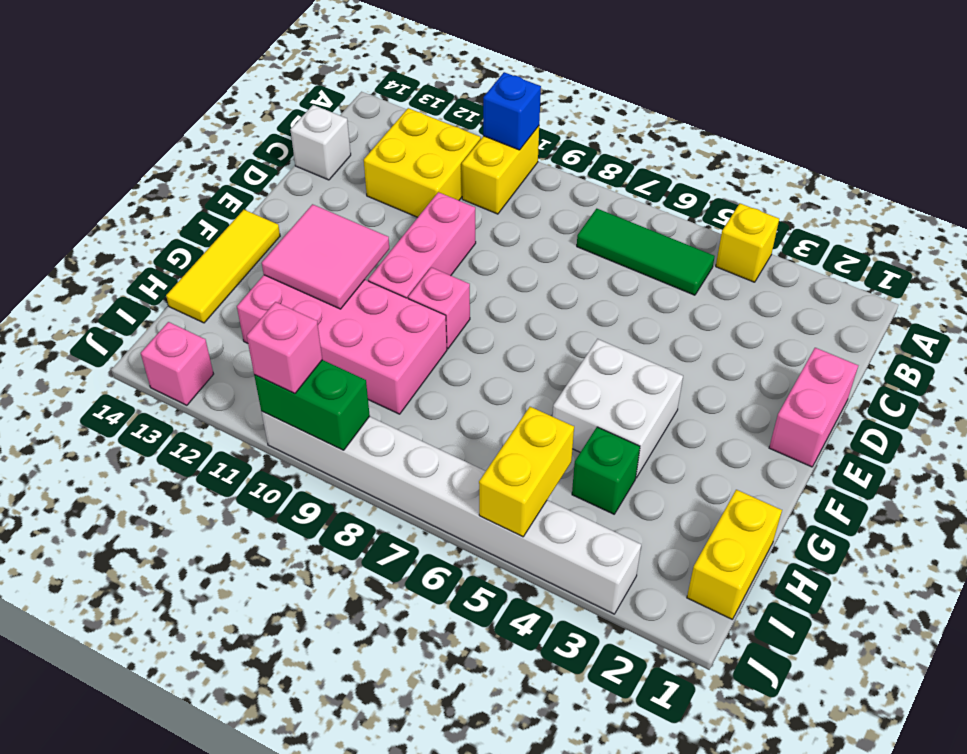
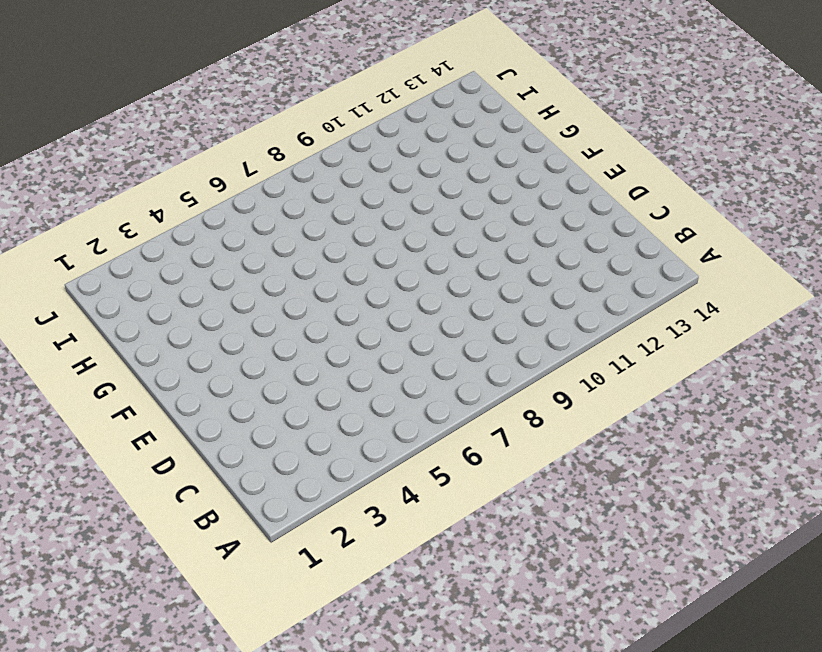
none -> yellow 1x1 brick [716,203,779,282]
none -> yellow 1x2 brick [462,126,539,214]
none -> green 1x3 tile [577,209,715,295]

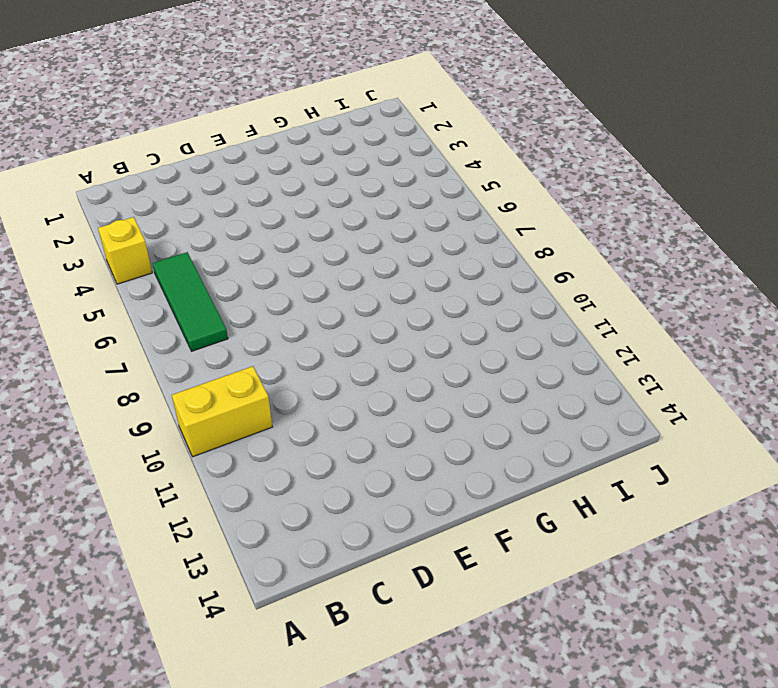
none -> yellow 2x2 brick [364,108,481,217]
none -> white 1x1 brick [290,105,351,180]
none -> pink 1x2 brick [769,348,858,467]

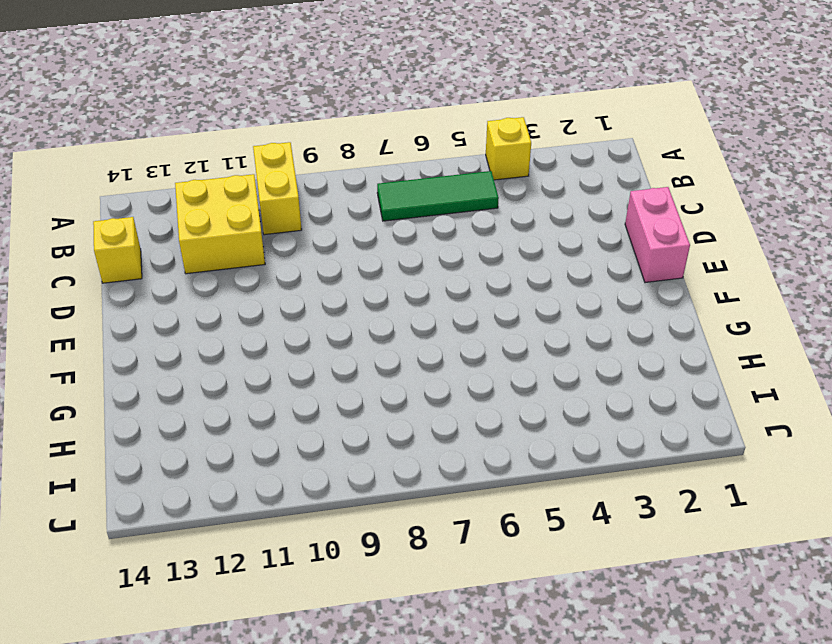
yellow 1x1 brick [93,217,142,283] -> white 1x1 brick [290,105,351,180]
none -> pink 1x3 brick [368,192,476,298]
none -> white 2x2 brick [553,339,683,478]
none -> pink 1x1 brick [408,267,470,349]

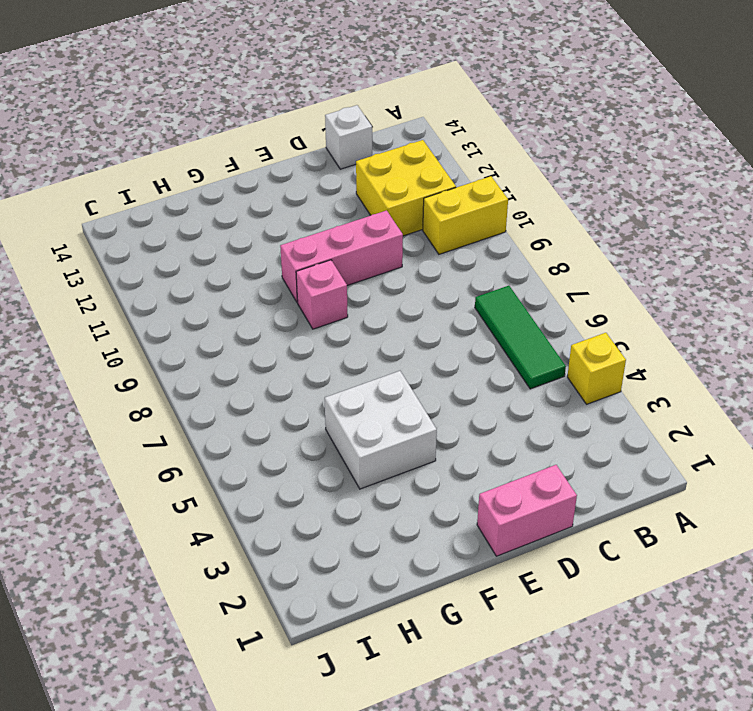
none -> yellow 1x3 tile [166,210,280,323]
none -> pink 2x4 brick [237,275,447,414]
none -> yellow 1x2 brick [687,490,782,619]

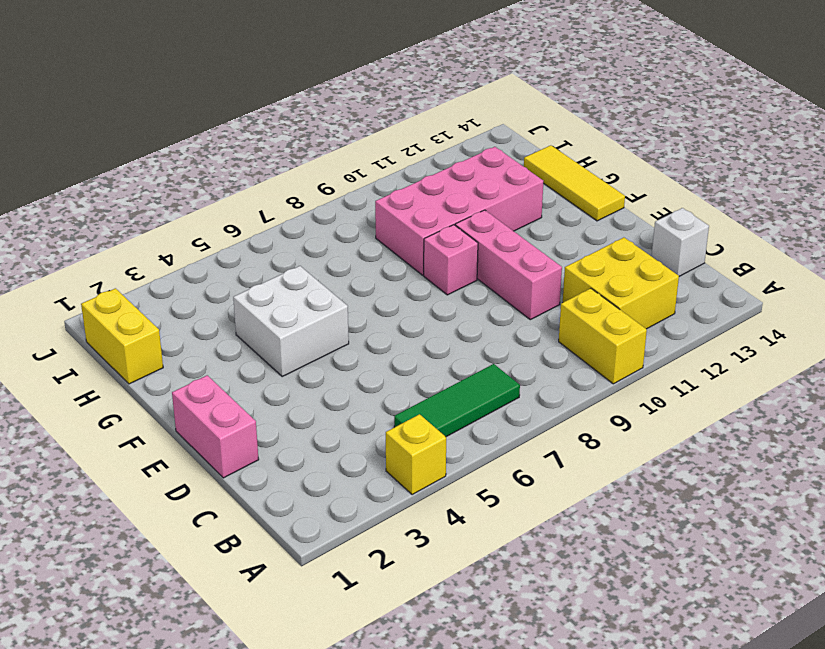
none -> green 1x1 brick [572,427,640,514]
none -> white 1x8 brick [261,411,641,614]
none -> pink 1x1 brick [141,322,213,405]

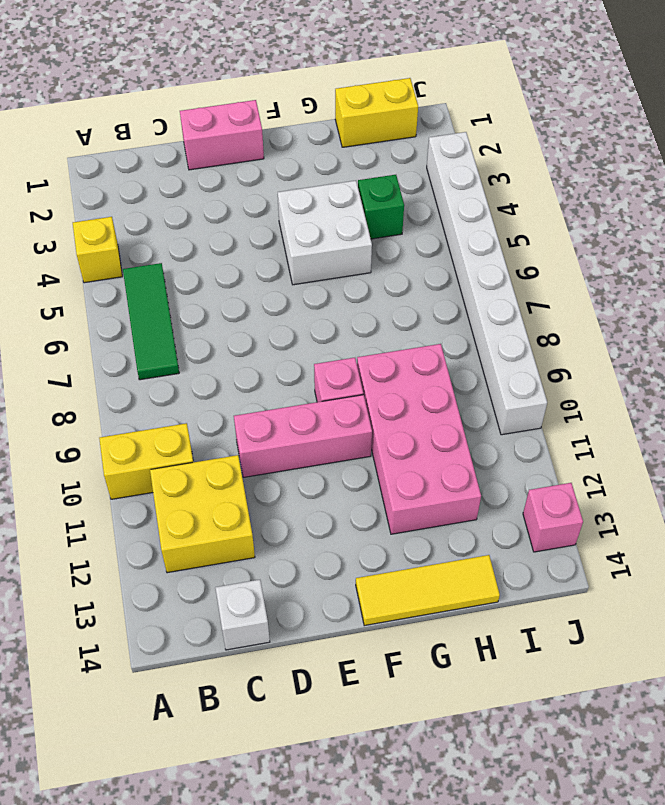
none -> blue 1x1 brick [483,72,541,150]
none -> pink 2x2 tile [262,204,389,309]
none -> yellow 1x2 brick [479,407,574,537]

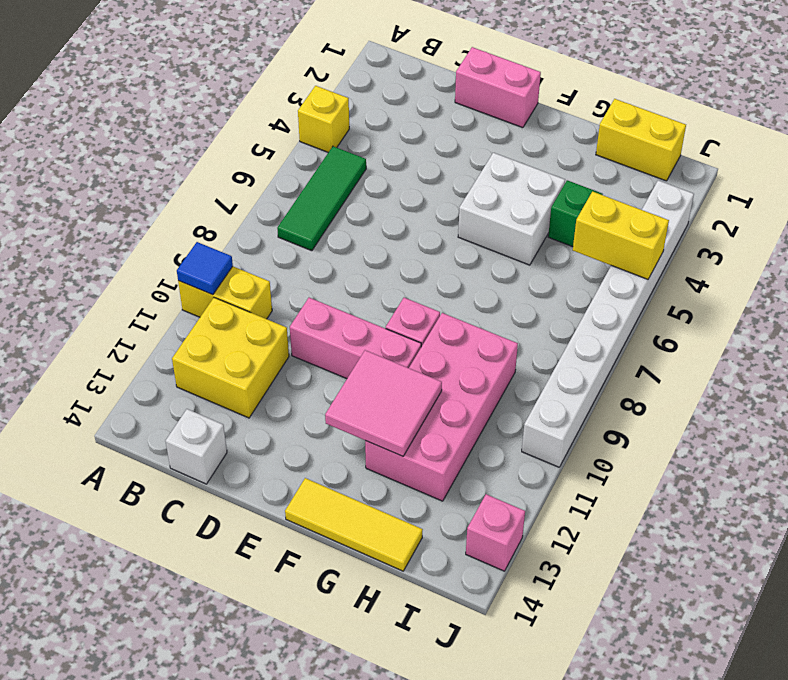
blue 1x1 tile [177,242,233,295] -> blue 1x1 brick [483,72,541,150]
none -> green 1x2 brick [254,360,370,450]
none -> pink 1x1 brick [247,302,322,394]

